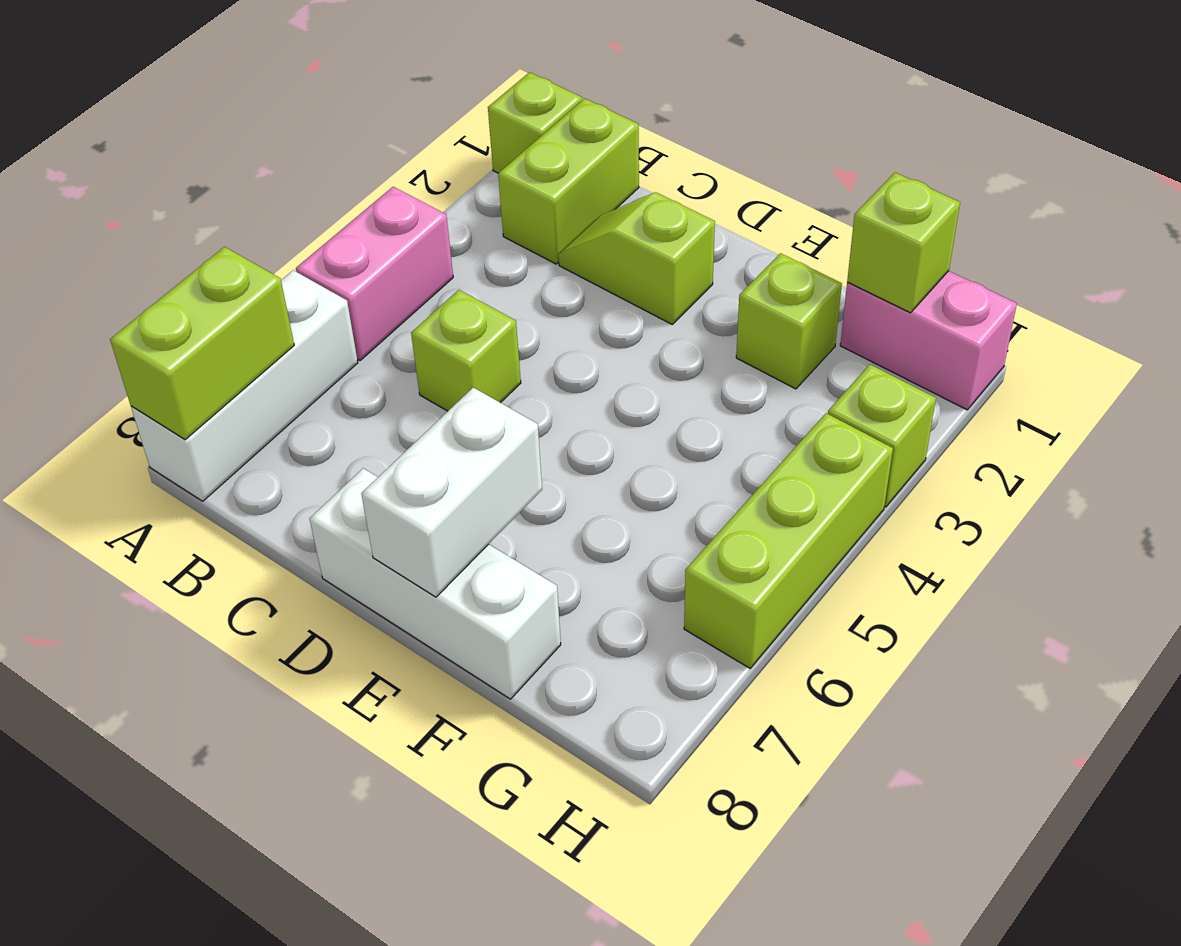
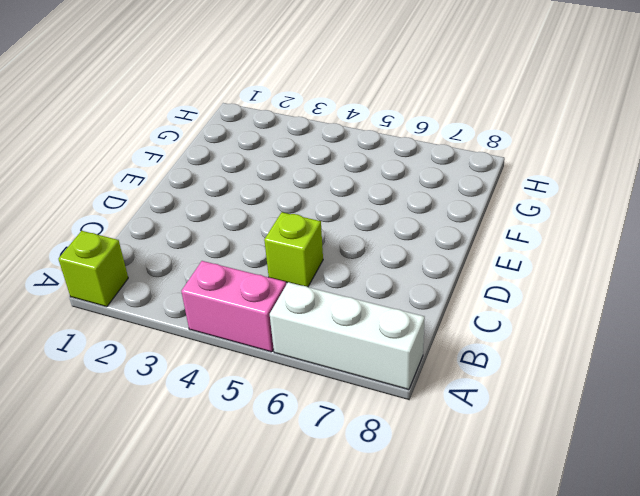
none -> lime 1x2 brick [498,98,639,264]
none -> lime 1x2 slope [558,192,715,324]
none -> white 1x3 brick [310,468,561,699]

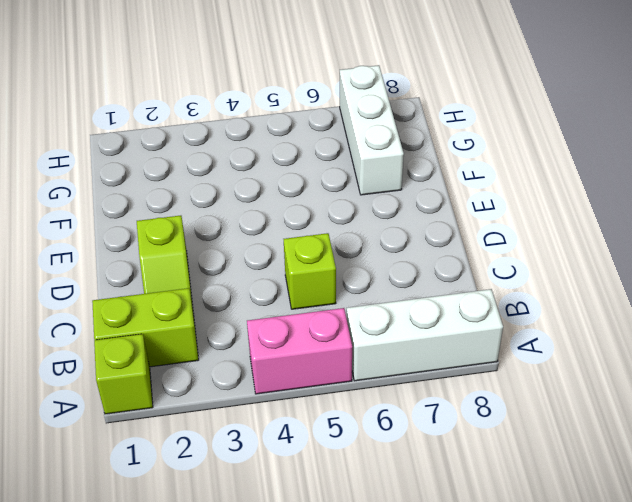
white 1x3 brick [340,65,404,195] -> white 1x3 brick moved to [310,468,561,699]
none -> lime 1x1 brick [736,253,842,389]
none -> pink 1x2 brick [840,271,1017,410]
none -> lime 1x1 brick [828,365,936,507]

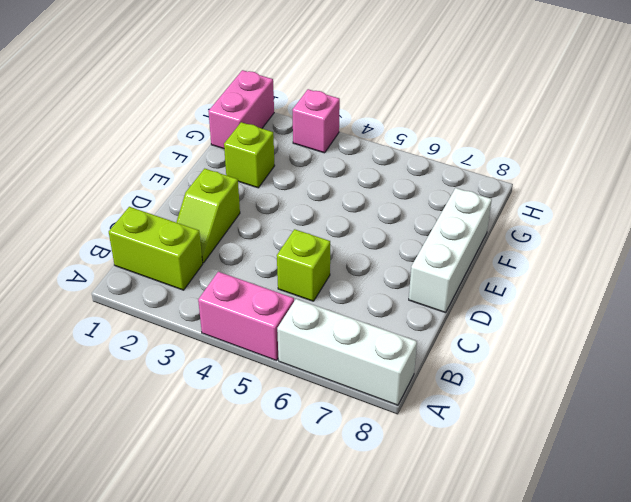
pink 1x1 brick [292,89,340,153] -> lime 1x1 brick [828,365,936,507]
none -> lime 1x1 brick [488,72,582,173]
none -> lime 1x3 brick [684,413,893,668]
none -> lime 1x2 brick [110,247,294,440]

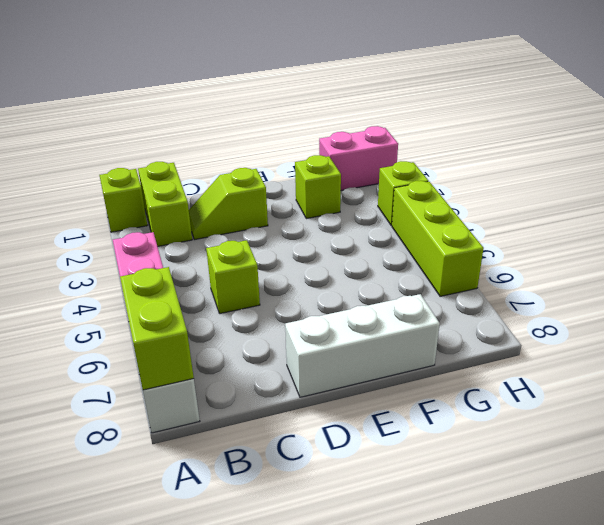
none -> white 1x2 brick [361,387,542,597]
none -> lime 1x1 brick [847,173,960,313]

